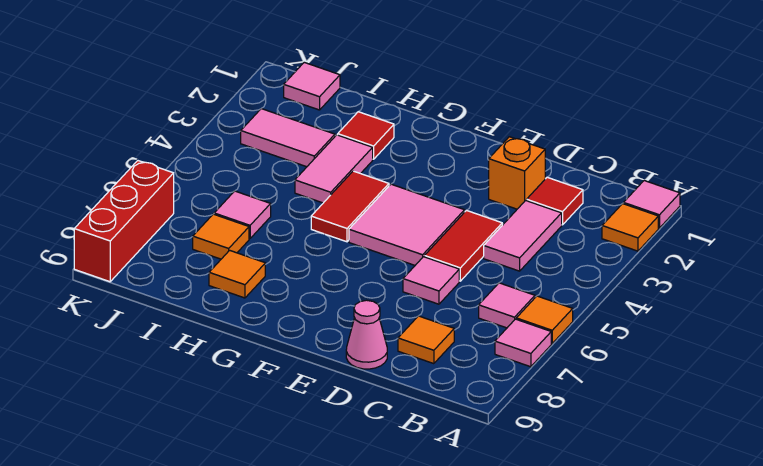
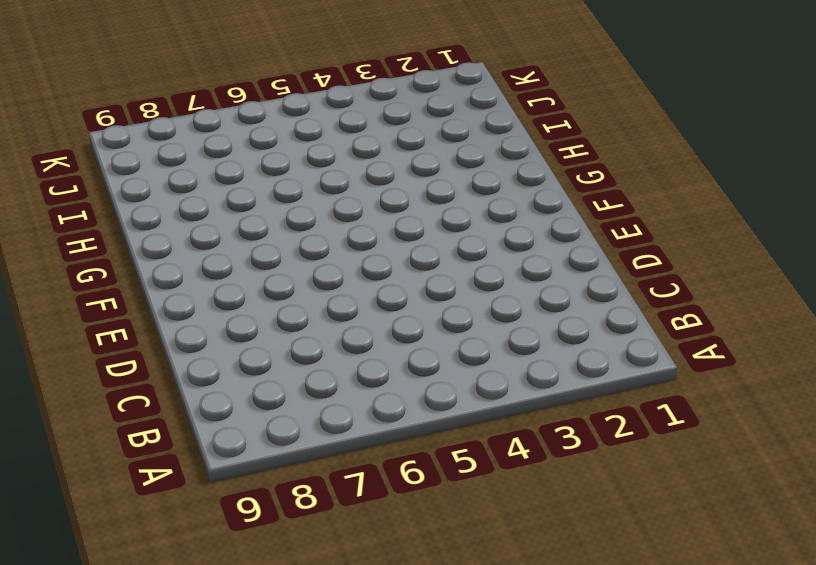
none -> pink 1x1 tile [624,181,680,228]
none -> orange 1x1 tile [602,204,658,251]
none -> orange 1x1 tile [516,296,573,343]

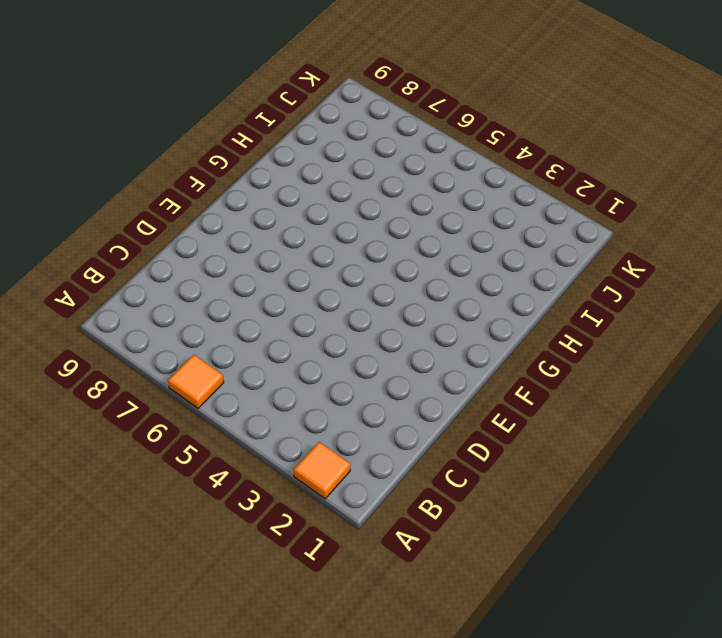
none -> pink 1x1 tile [624,181,680,228]
none -> pink 1x1 tile [495,319,551,367]
none -> pink 1x1 tile [479,283,535,328]

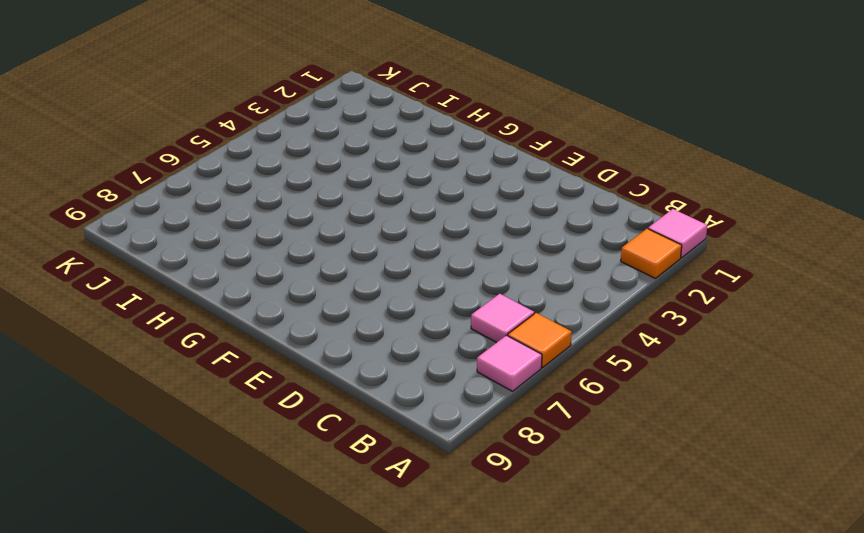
none -> red 1x1 tile [527,177,583,225]
none -> pink 1x2 tile [484,200,562,271]
none -> orange 1x1 tile [398,316,454,364]

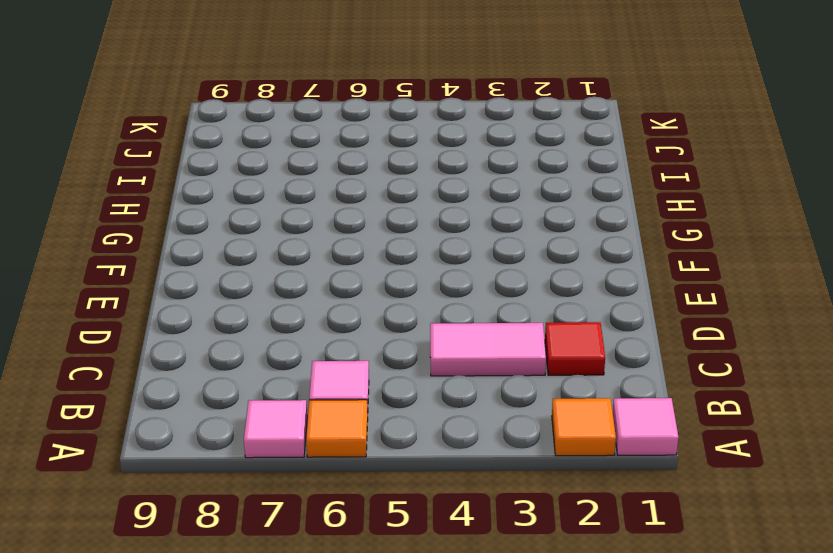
none -> orange 1x1 tile [398,316,454,364]
none -> orange 1x1 brick [489,137,545,209]
none -> red 1x2 tile [425,210,502,281]

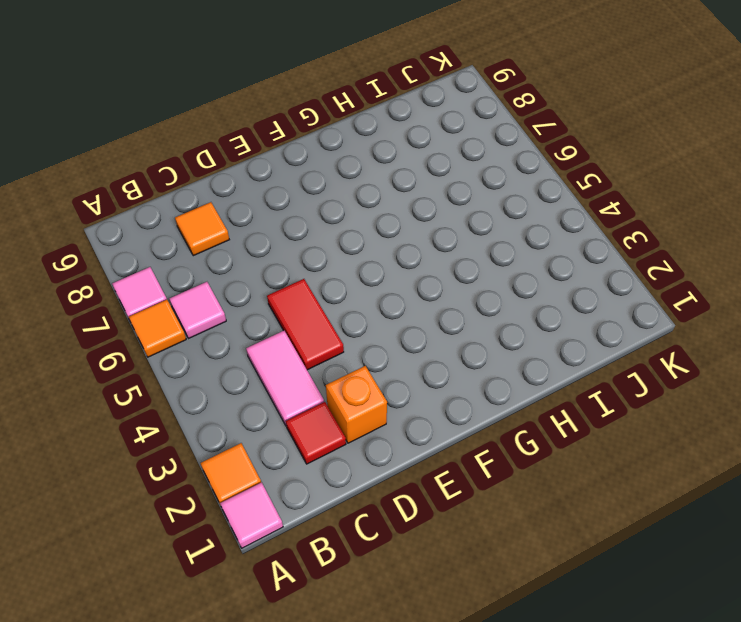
none -> pink 1x1 tile [403,257,459,304]
none -> pink 1x1 cone [346,300,387,369]
none -> pink 2x2 tile [349,184,465,265]

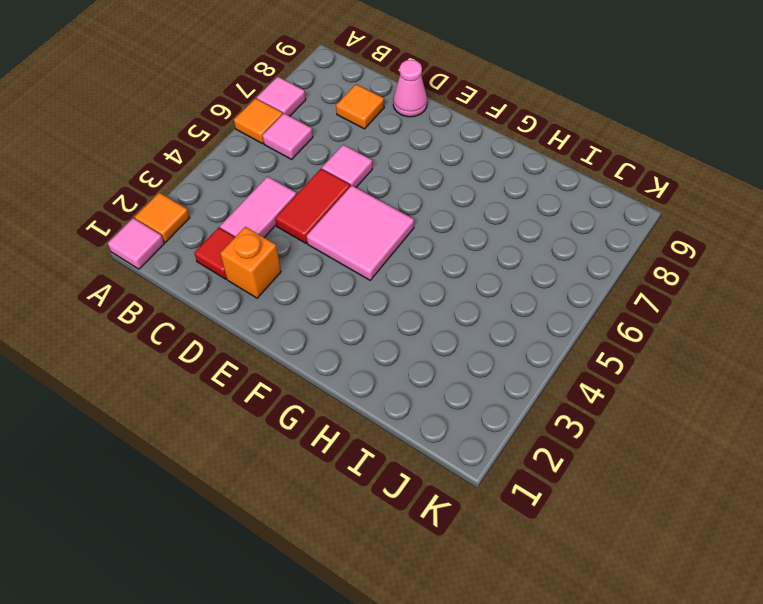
none -> red 1x2 tile [311,171,389,242]
none -> red 1x1 tile [338,112,394,159]
none -> pink 1x2 tile [295,135,373,203]

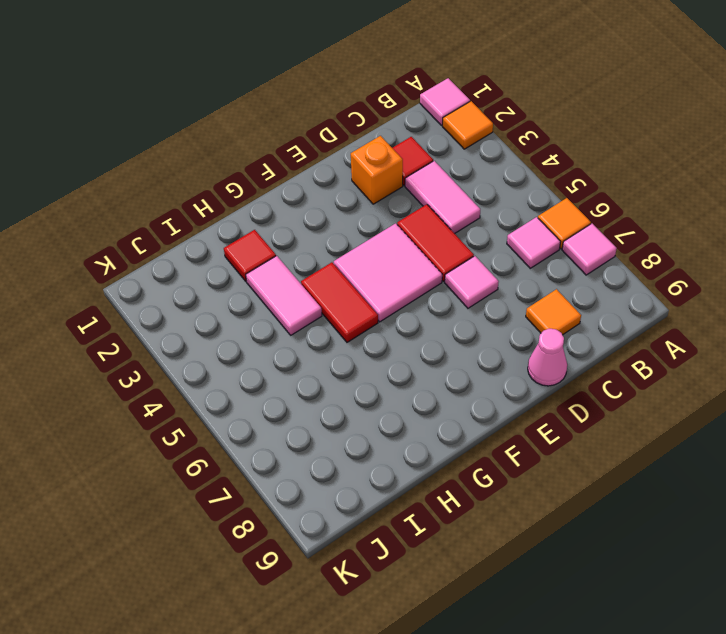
none -> orange 1x1 tile [209,250,265,298]
none -> pink 1x2 tile [241,109,335,167]
none -> pink 1x1 tile [214,191,271,239]

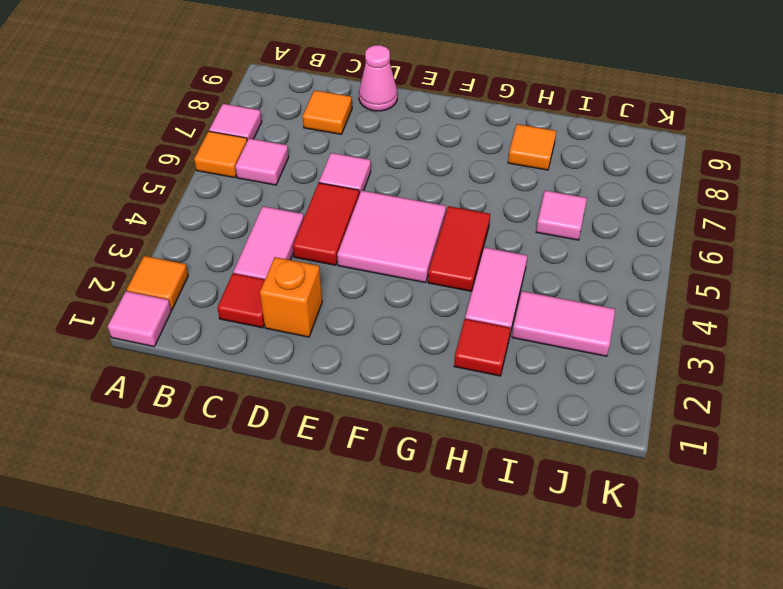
none -> orange 1x1 tile [193,214,249,259]
none -> pink 1x1 tile [284,62,340,110]
none -> red 1x3 brick [74,161,174,282]

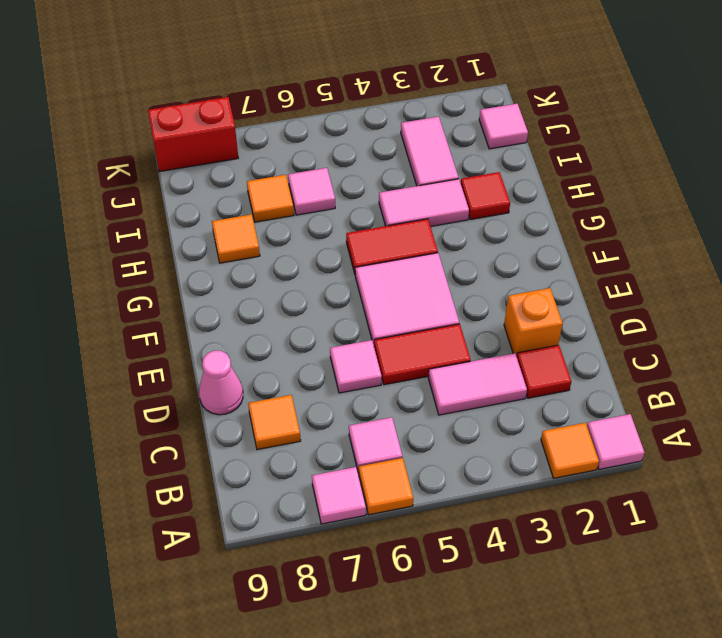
red 1x2 brick [148,97,238,172] -> red 1x3 brick [74,161,174,282]

